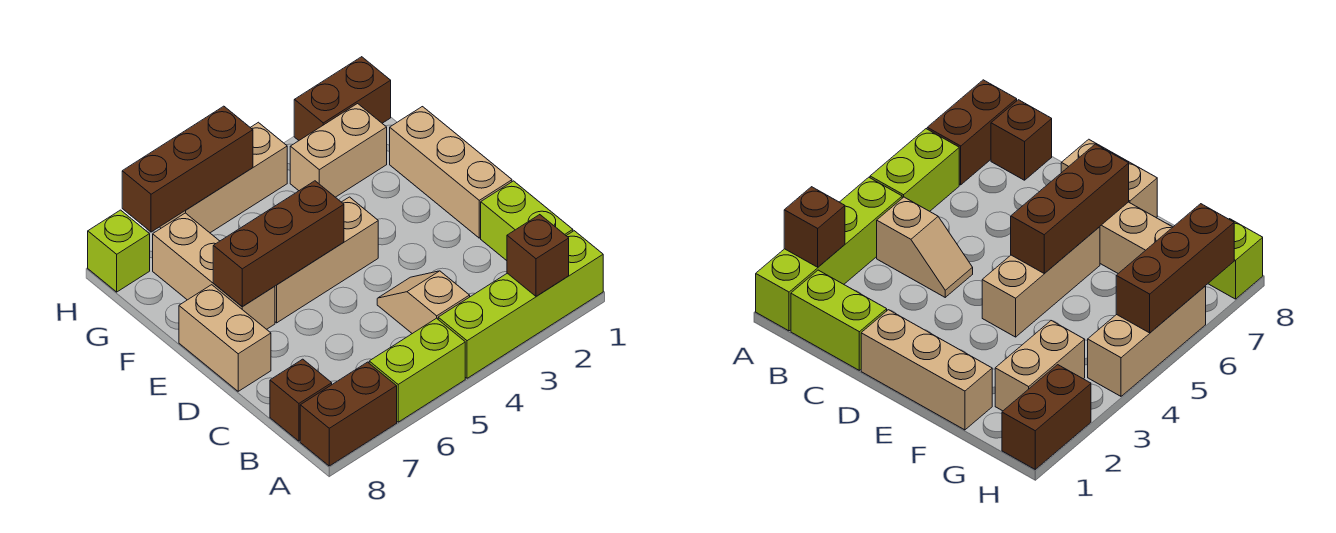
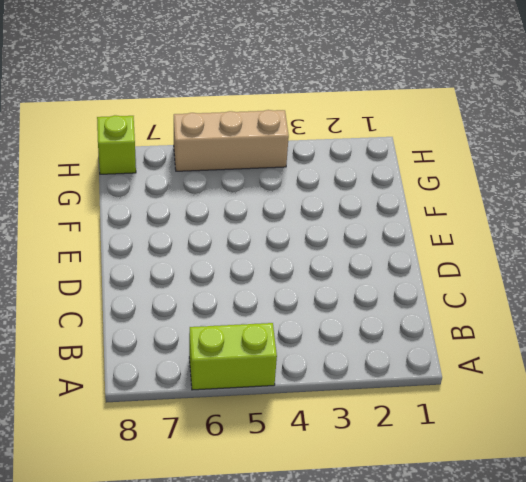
none -> lime 1x4 brick [438,231,603,378]
none -> brown 1x2 brick [300,362,397,466]
none -> lime 1x2 brick [481,181,573,261]

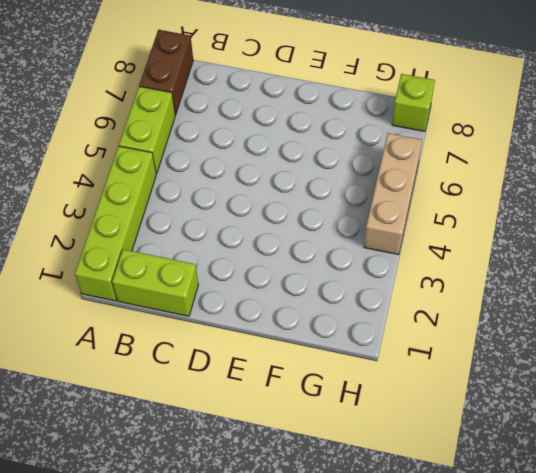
none -> tan 1x2 slope [377,271,470,334]
none -> brown 1x1 brick [270,359,332,441]
none -> tan 1x3 brick [390,107,512,238]

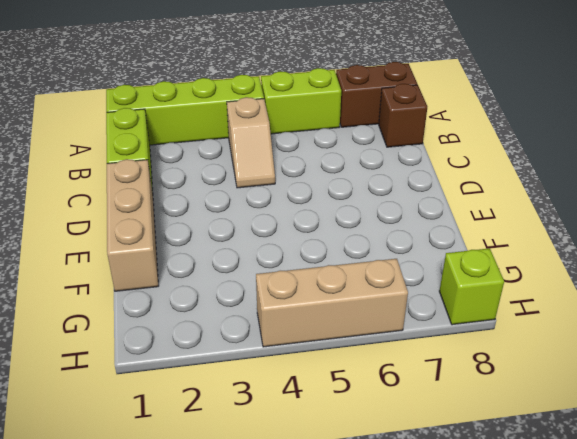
none -> tan 1x2 brick [179,285,271,391]
none -> tan 1x3 brick [275,197,378,323]
none -> tan 1x3 brick [153,213,275,329]

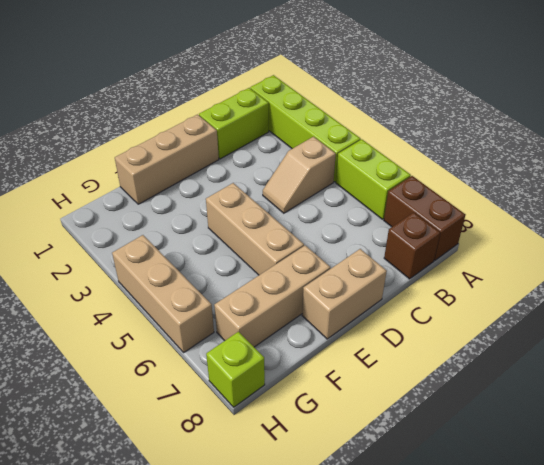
none -> tan 1x2 brick [290,104,387,197]
none -> brown 1x2 brick [294,57,391,140]
none -> brown 1x1 brick [507,215,569,296]

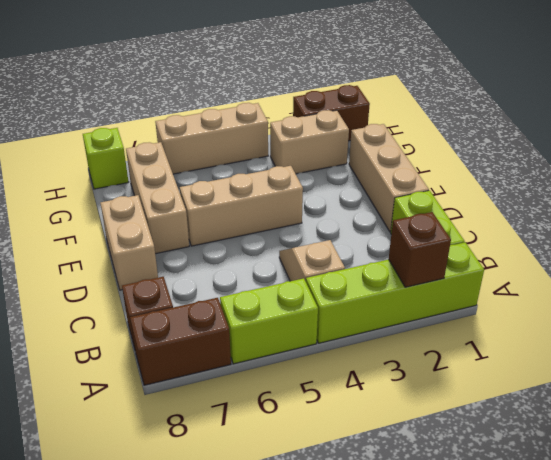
none -> brown 1x3 brick [213,181,344,307]
none -> brown 1x3 brick [122,106,253,232]

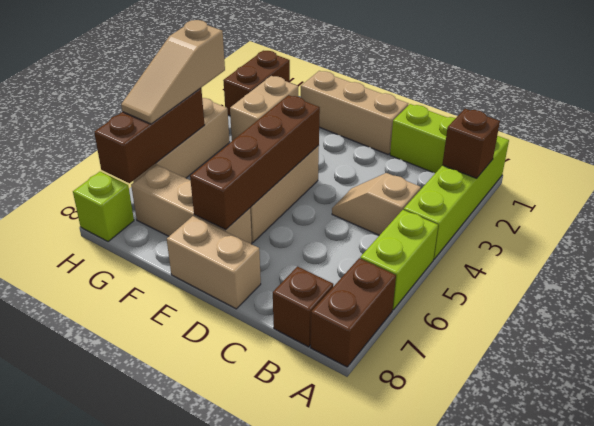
brown 1x4 brick [190,95,320,230] -> brown 1x3 brick [213,181,344,307]
tan 1x3 slope [121,20,225,124] -> none

